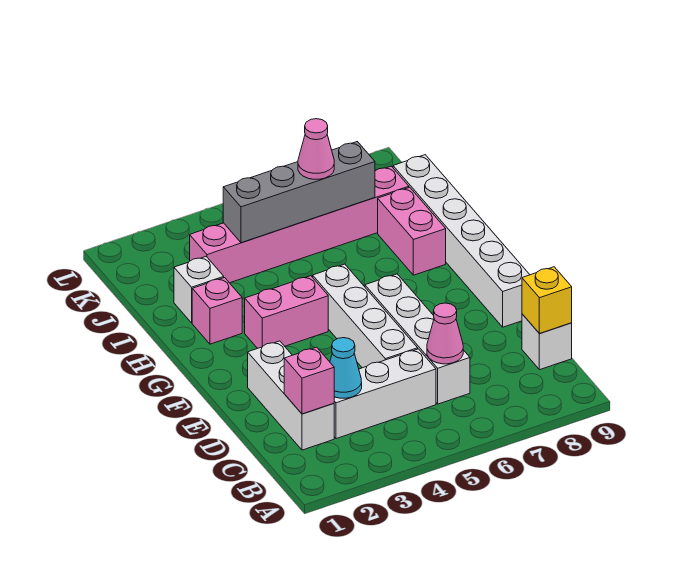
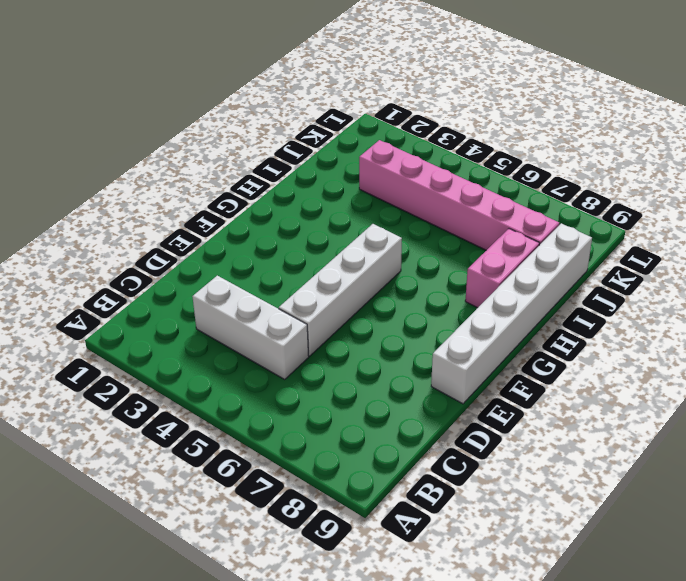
none -> white 1x3 brick [248,341,334,450]
none -> white 1x4 brick [365,274,470,404]
none -> white 1x1 brick [522,314,572,370]

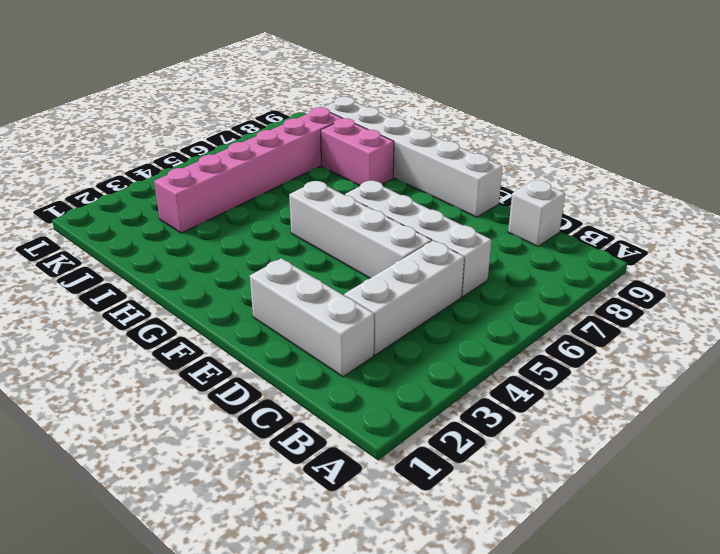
none -> pink 1x2 brick [245,276,328,349]
none -> pink 1x1 brick [192,278,242,344]
none -> white 1x1 brick [174,257,224,323]

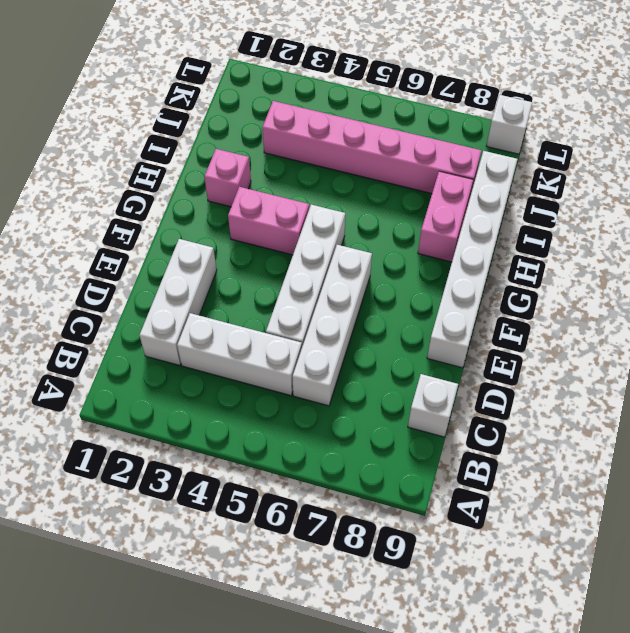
white 1x1 brick [487,95,532,154] -> white 1x1 brick moved to [174,257,224,323]
none -> pink 1x1 brick [284,347,334,414]
none -> cyan 1x1 cone [330,338,362,398]
none -> pink 1x1 cone [427,303,463,364]

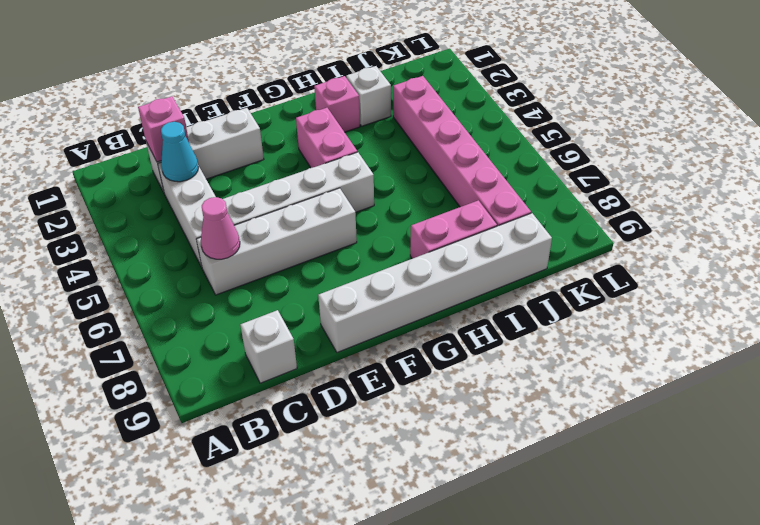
none -> yellow 1x1 brick [522,267,572,333]
none -> grey 1x4 brick [223,142,375,243]
none -> pink 1x1 cone [298,119,334,179]

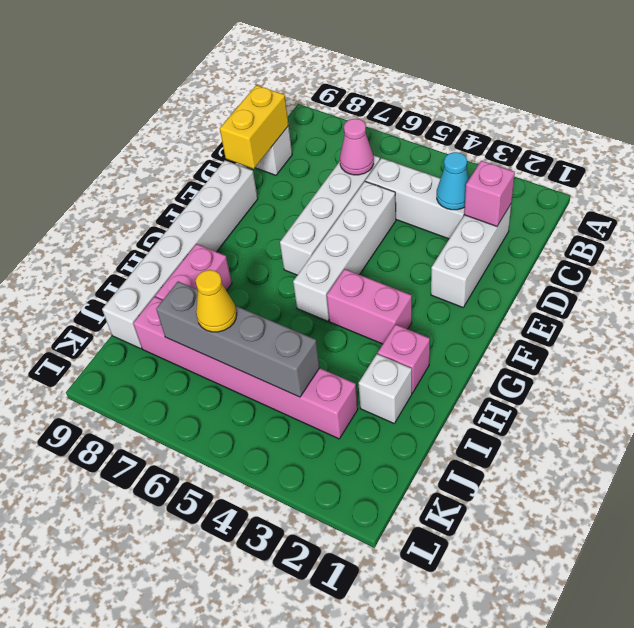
yellow 1x2 brick [220,85,289,169] -> yellow 1x1 brick [522,267,572,333]
yellow 1x1 cone [195,270,237,332] -> pink 1x1 cone [298,119,334,179]

